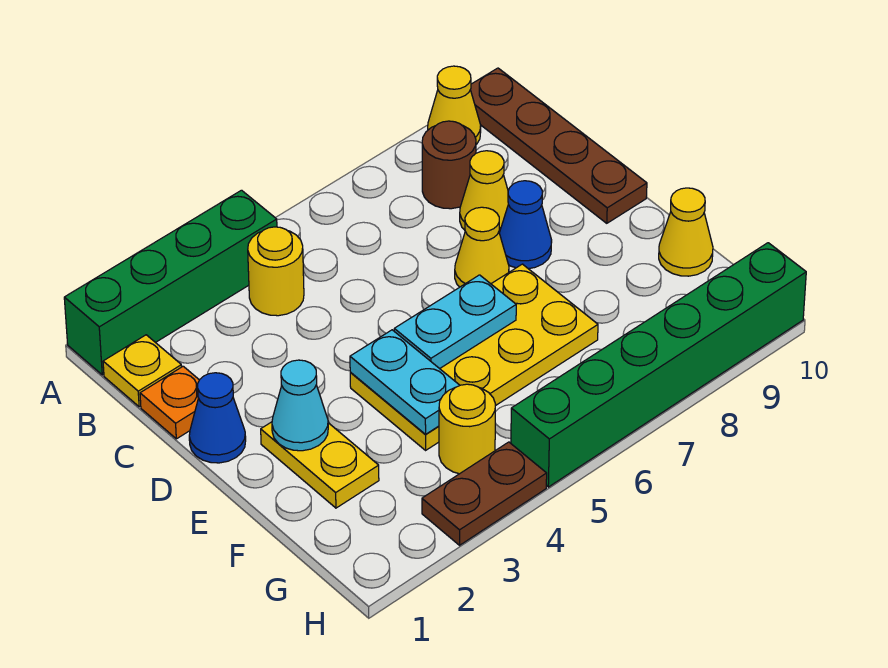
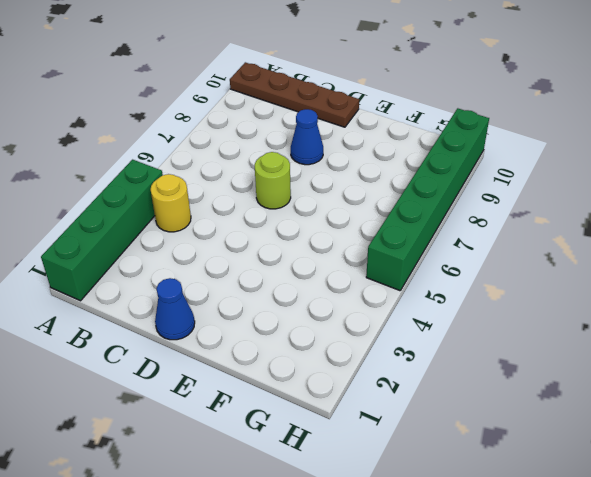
lime 1x1 round brick [255,152,291,209] -> none
none -> yellow 1x1 cone [428,66,481,144]
none -> yellow 1x1 plate [103,335,182,407]
none -> brown 1x1 round brick [422,121,476,209]

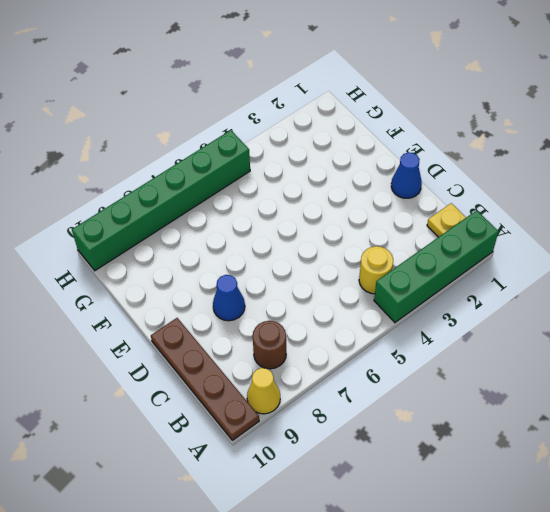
none -> orange 1x1 plate [140,366,199,439]
none -> yellow 1x1 cone [460,151,508,232]
none -> yellow 1x1 cone [455,207,509,287]

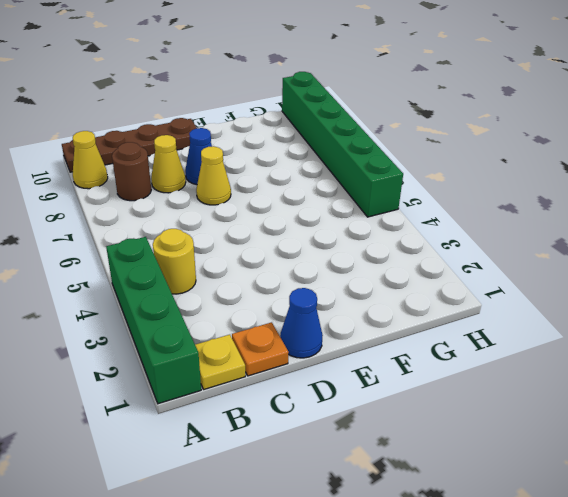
none -> yellow 1x2 plate [261,422,379,508]
none -> yellow 2x4 plate [350,264,598,450]
none -> yellow 1x1 cone [659,188,713,276]

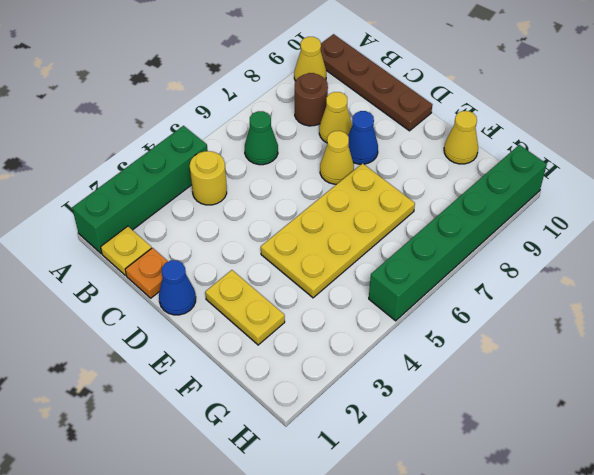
green 1x1 cone [245,111,278,165] -> none
none -> yellow 1x1 round brick [439,384,495,474]
none -> brown 1x2 plate [422,442,547,545]
none -> cyan 1x1 cone [272,360,328,451]

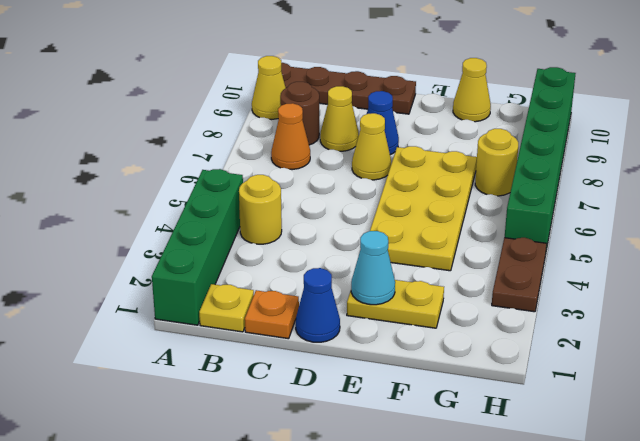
orange 1x1 cone [271,103,310,170] -> none
yellow 1x1 round brick [475,129,518,196] -> yellow 1x1 round brick moved to [439,384,495,474]
none -> cyan 1x2 plate [350,330,460,434]
none -> cyan 1x2 plate [394,275,516,369]

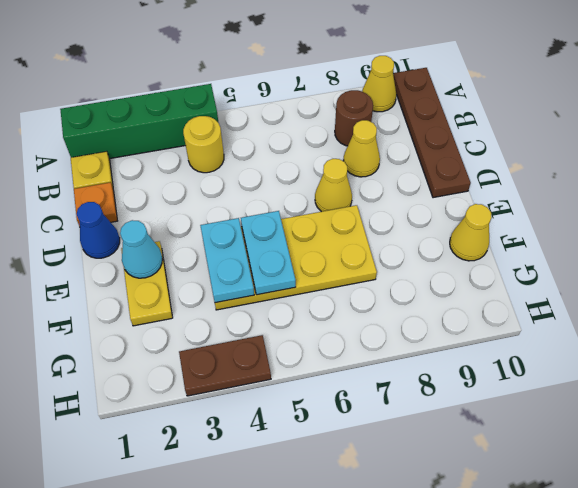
cyan 1x2 plate [241,211,296,295] -> cyan 1x2 plate turned to [394,275,516,369]
none -> blue 1x1 cone [499,181,552,269]
none -> yellow 1x1 round brick [439,384,495,474]
none -> green 1x6 brick [511,243,806,487]

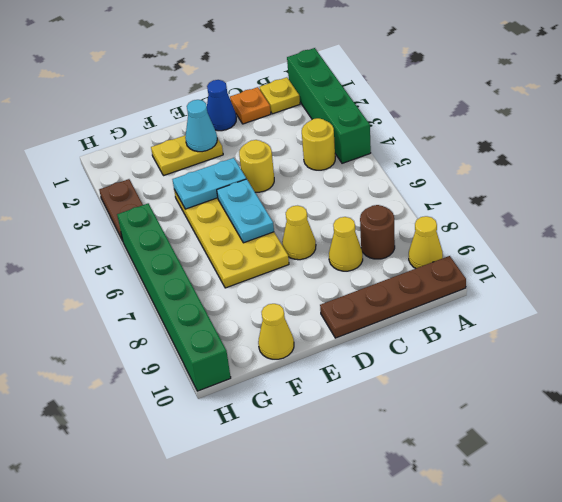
yellow 1x1 round brick [239,140,274,192] -> yellow 1x1 round brick moved to [439,384,495,474]
none -> blue 1x1 cone [499,181,552,269]

